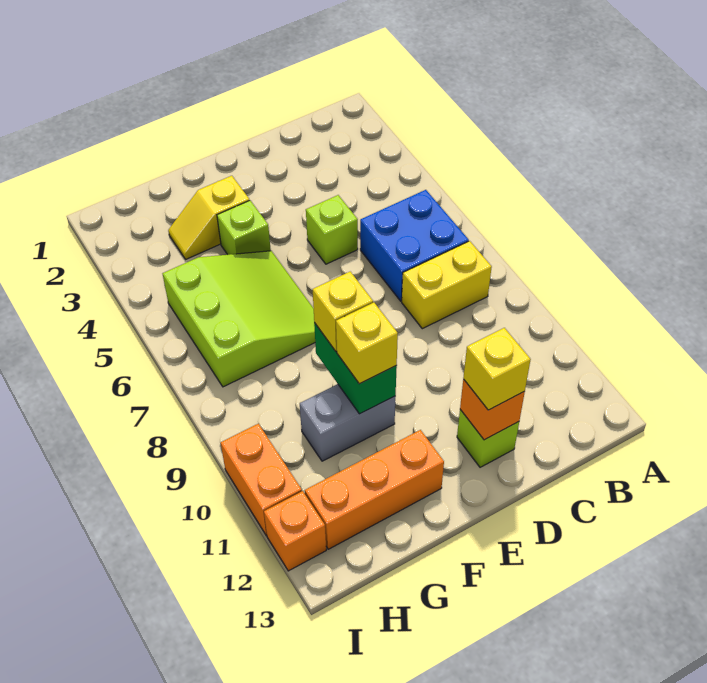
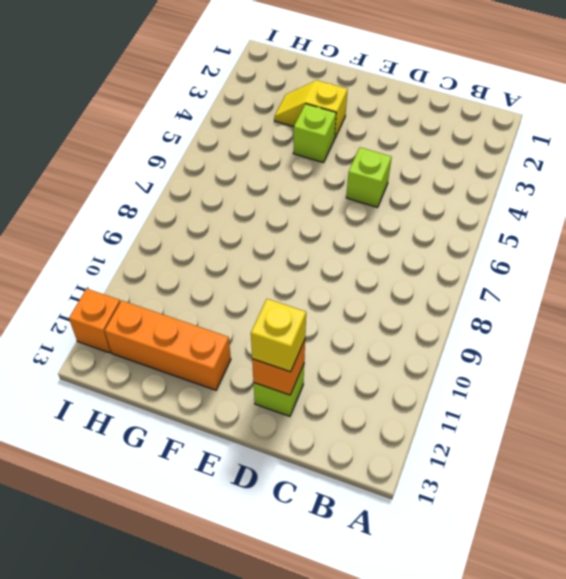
none -> blue 2x2 brick [360,190,469,301]
none -> yellow 1x2 brick [402,241,492,329]
none -> lime 3x3 slope [162,251,315,387]

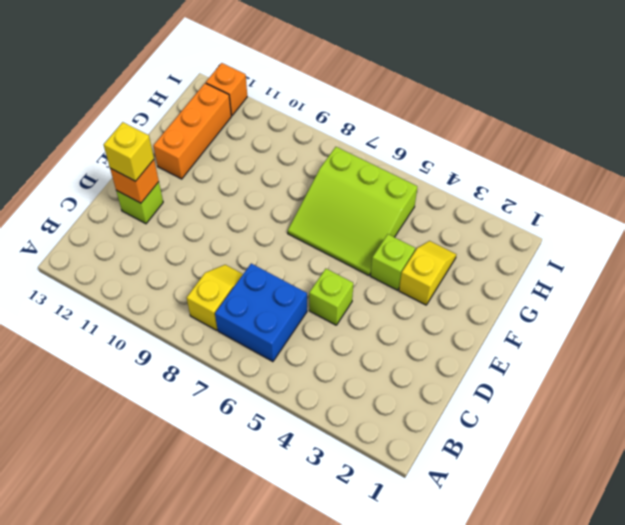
yellow 1x2 slope [187,265,243,330] -> yellow 1x2 brick [402,241,492,329]
none -> grey 1x2 brick [300,384,396,461]
none -> orange 1x2 brick [221,424,302,535]
none -> green 1x2 brick [314,323,397,414]

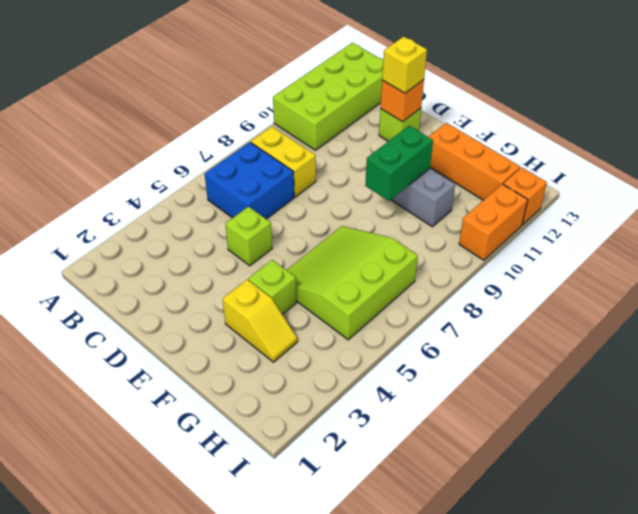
lime 2x4 brick [273,43,383,150] -> none
none -> yellow 1x1 brick [313,272,373,351]
none -> yellow 1x1 brick [336,303,398,384]

